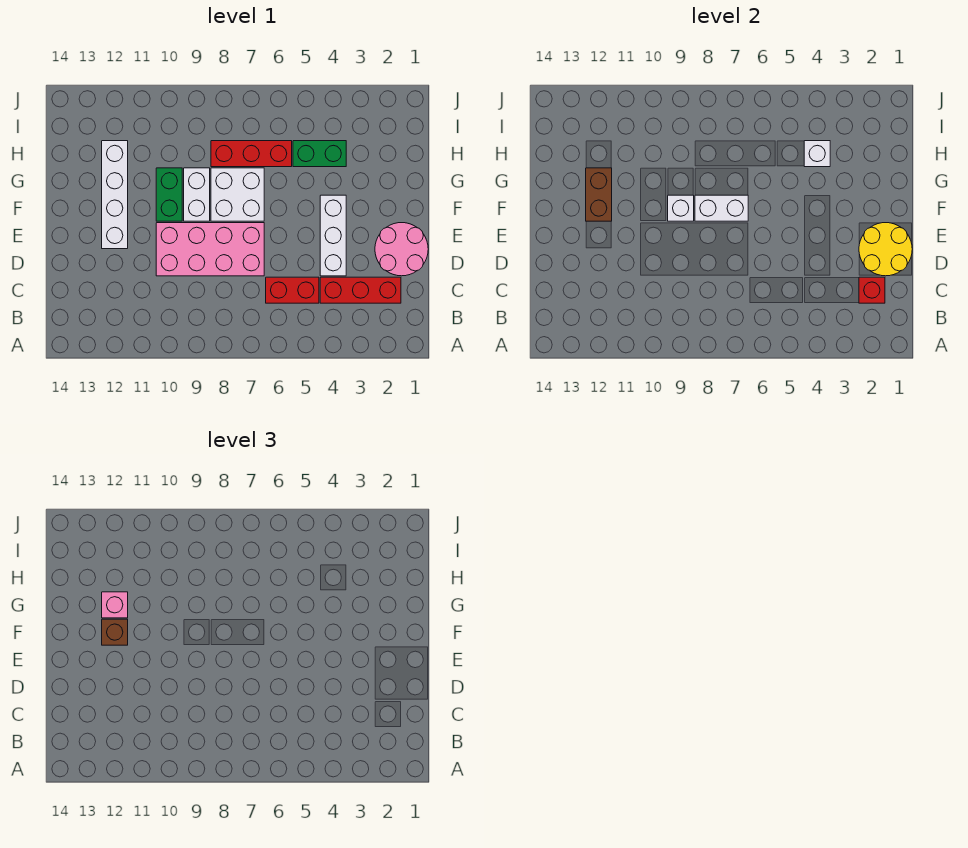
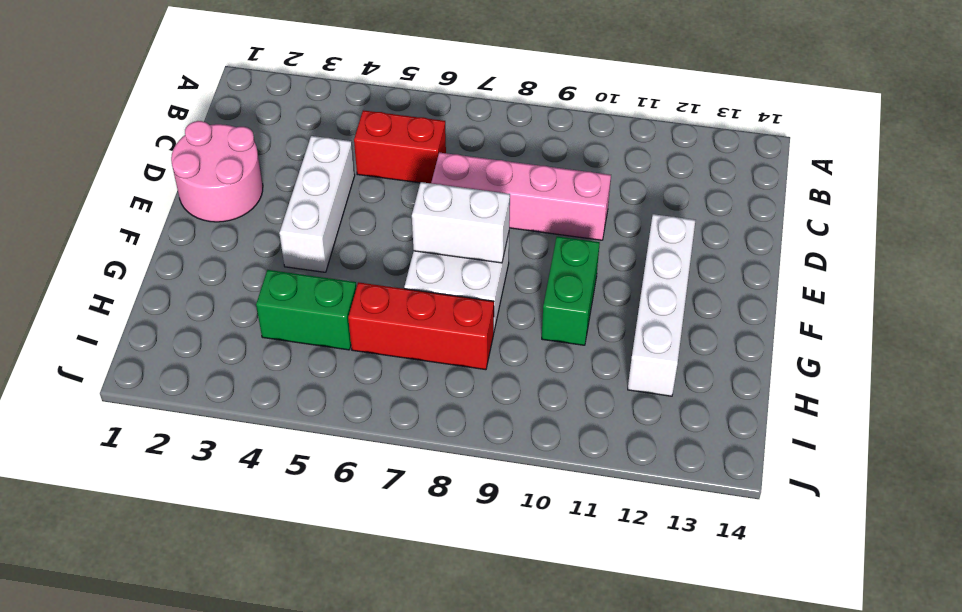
pink 1x4 brick [431,153,611,240] -> pink 2x4 brick [156,223,264,276]
none -> red 1x3 brick [320,277,401,303]
none -> white 1x2 brick [184,168,210,221]
none -> red 1x1 brick [859,277,885,303]

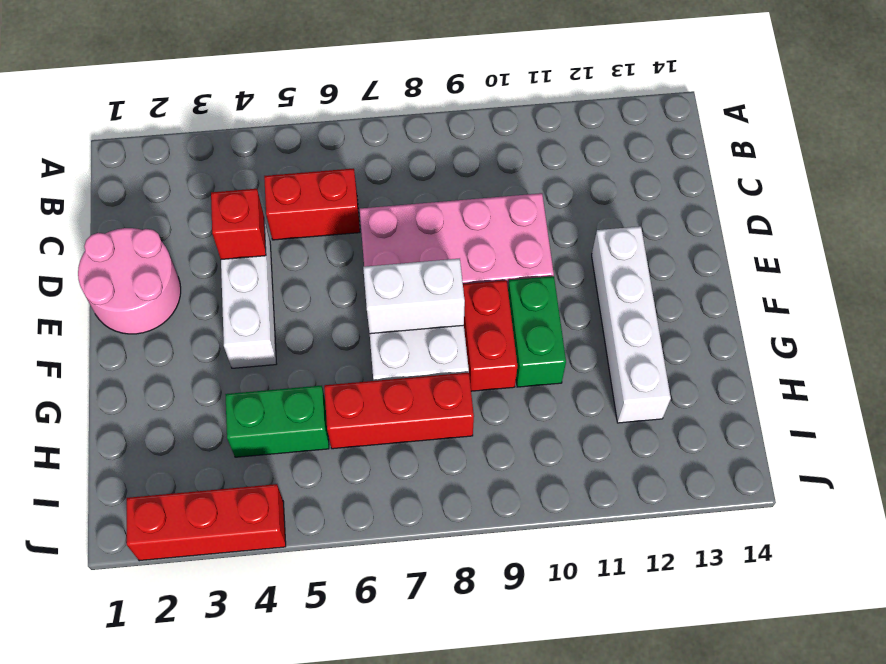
red 1x1 brick [211,189,266,259] -> red 1x1 brick moved to [859,277,885,303]
red 1x2 brick [463,280,517,391] -> white 1x2 brick [184,168,210,221]
red 1x3 brick [127,484,286,561] -> red 1x3 brick moved to [320,277,401,303]
none -> yellow 2x2 round brick [859,223,912,276]
none -> white 1x1 brick [668,195,694,221]
none -> brown 1x2 brick [586,168,612,221]

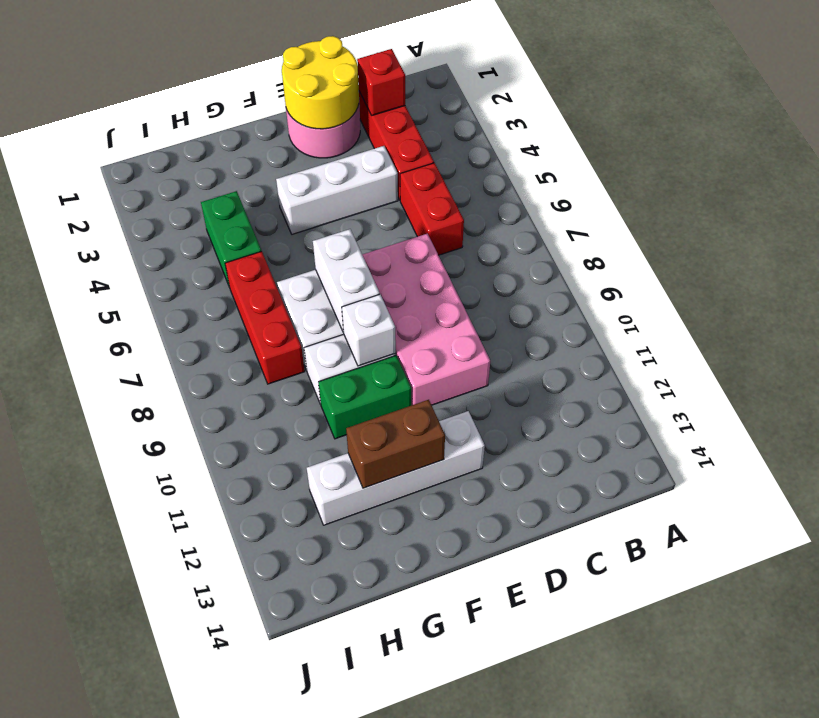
none -> white 1x1 brick [804,141,830,167]
none -> brown 1x1 brick [102,619,128,645]
none -> pink 1x1 brick [102,592,128,618]

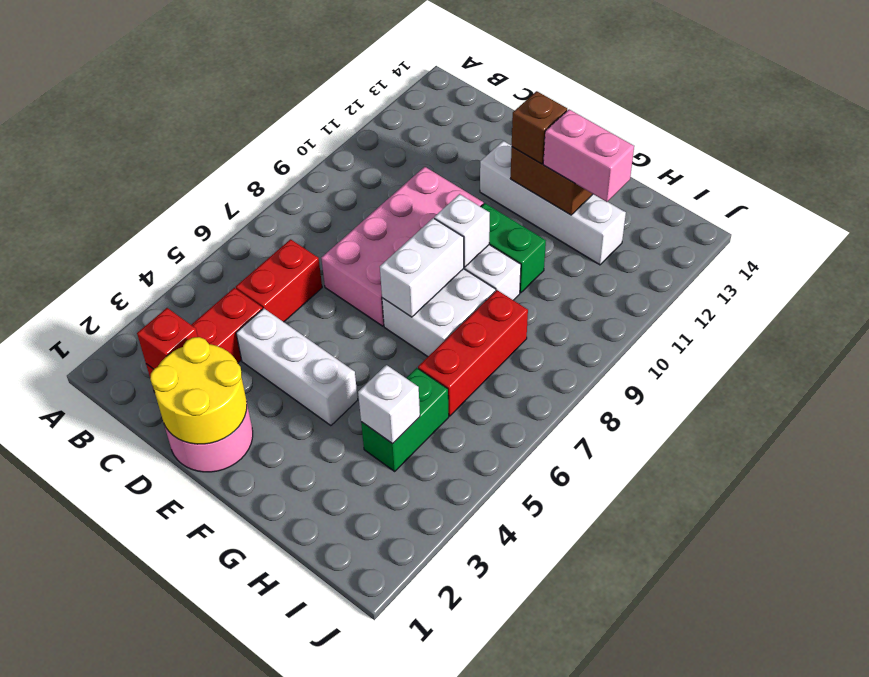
pink 1x2 brick [543,110,634,202] -> pink 1x1 brick [102,592,128,618]

